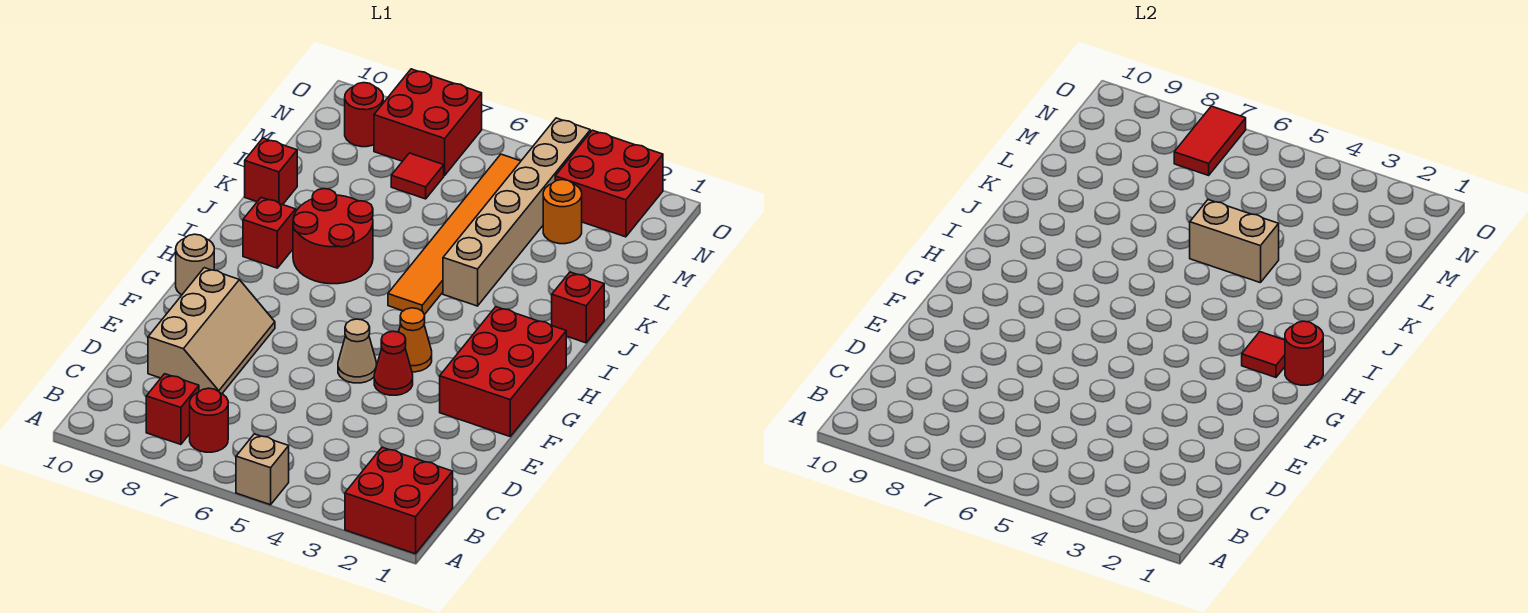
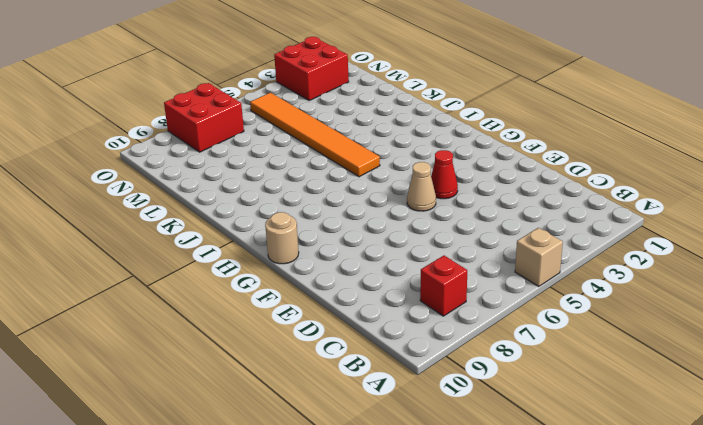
none -> red 2x2 brick [345,447,453,554]
none -> red 1x1 round brick [190,388,228,452]
none -> tan 2x3 slope [148,268,275,393]

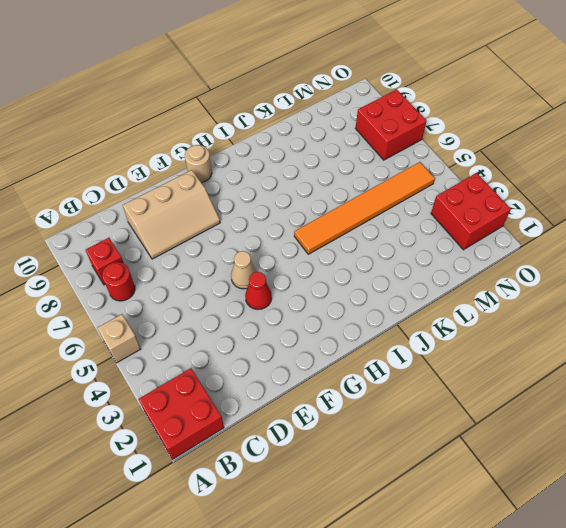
none -> red 2x3 brick [440,307,566,436]
none -> orange 1x1 cone [399,308,432,372]
none -> red 2x2 round brick [293,189,373,284]

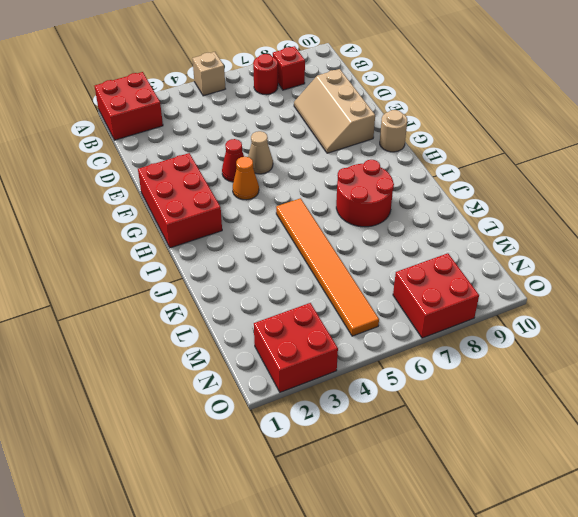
none -> red 1x1 brick [243,197,296,268]
none -> red 1x1 brick [552,272,604,343]
none -> tan 1x6 brick [443,118,590,306]

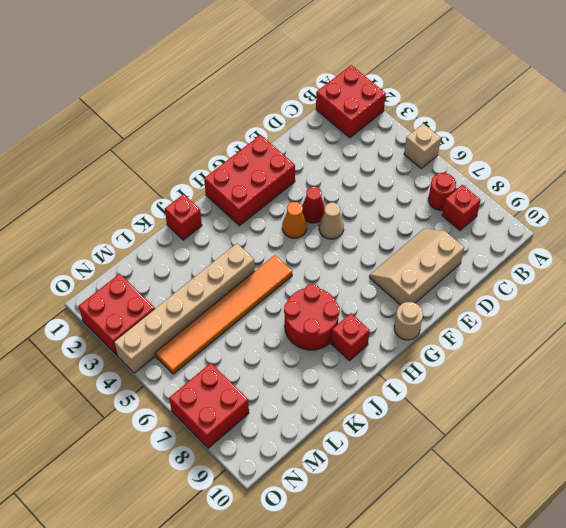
none -> red 1x1 brick [245,138,297,205]
none -> orange 1x1 round brick [543,180,582,244]
none -> red 1x1 tile [391,153,444,199]

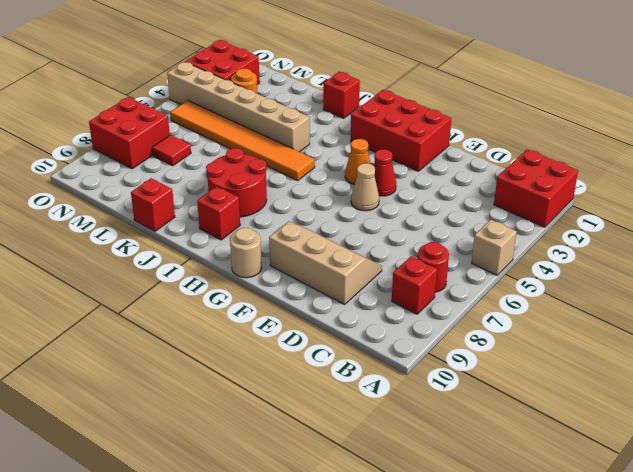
none -> red 1x1 round brick [345,83,383,147]
none -> red 1x1 round brick [1285,321,1323,385]
none -> red 1x1 tile [1242,332,1285,377]

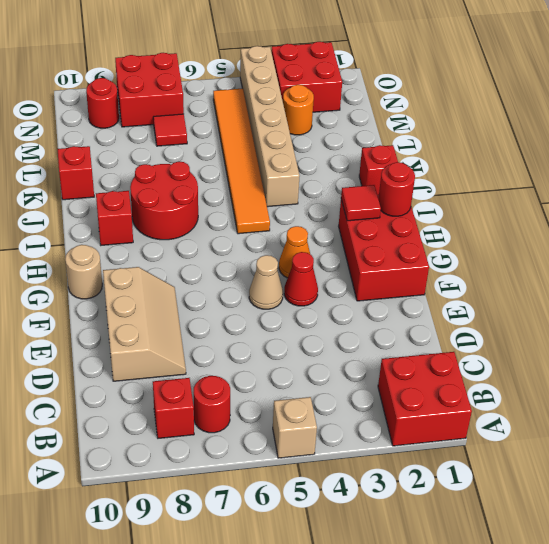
none -> tan 1x2 brick [1190,200,1279,283]
none -> red 1x2 tile [1174,106,1246,175]

